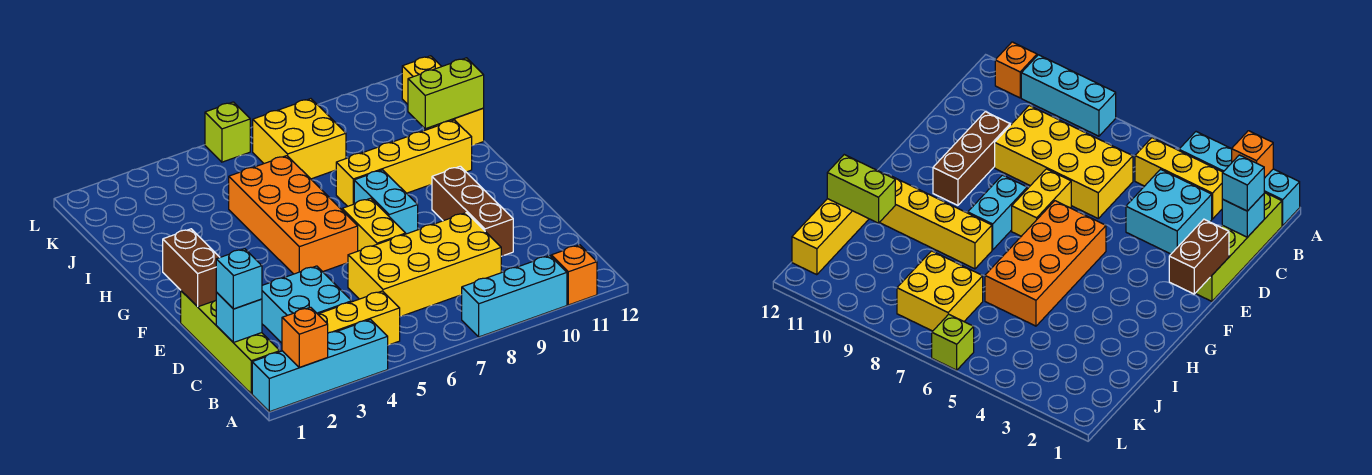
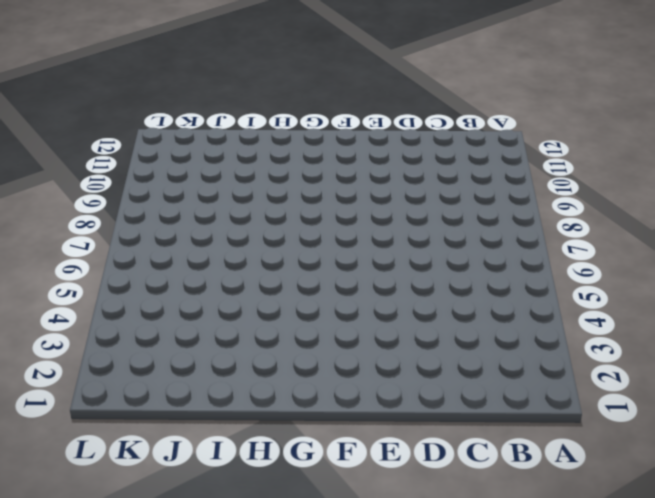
none -> cyan 1x4 brick [252,320,388,412]
none -> cyan 1x3 brick [462,256,567,337]
none -> orange 1x1 brick [551,245,597,305]

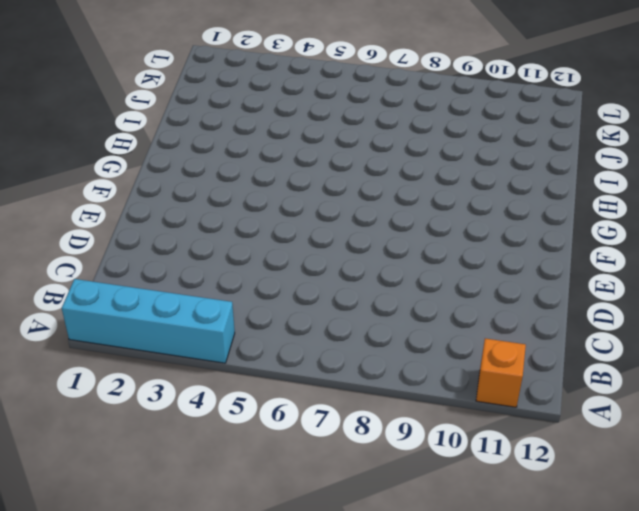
none -> cyan 1x3 brick [462,256,567,337]
none -> lime 1x4 brick [181,291,280,394]
none -> yellow 1x3 brick [318,291,400,345]

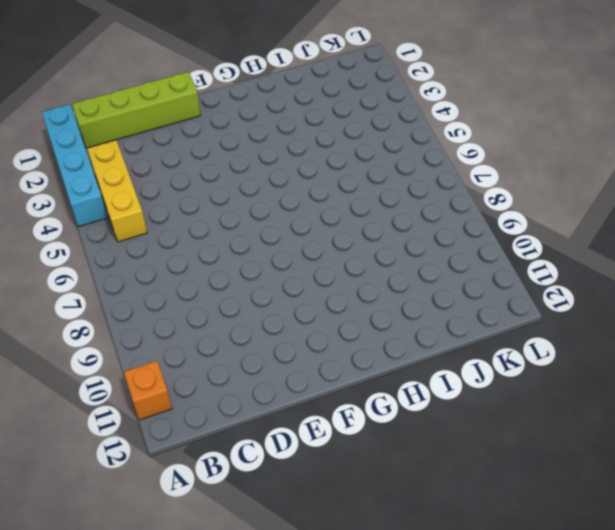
none -> cyan 1x3 brick [462,256,567,337]
none -> cyan 2x2 brick [262,266,352,343]
none -> yellow 2x4 brick [348,213,501,317]

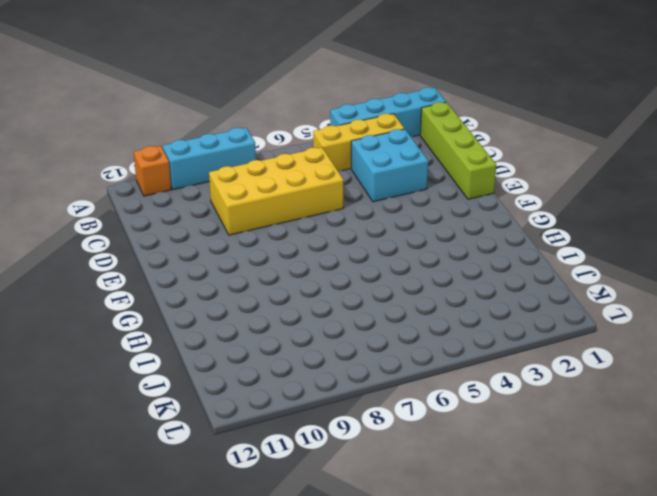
none -> brown 1x3 brick [432,166,513,256]
none -> yellow 1x2 brick [342,198,406,251]
none -> orange 2x4 brick [229,156,358,274]

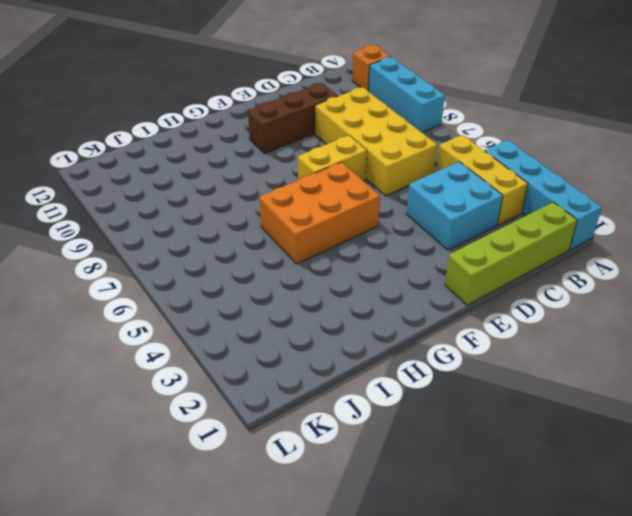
orange 2x3 brick [259,162,380,264] -> orange 2x4 brick [229,156,358,274]
none -> cyan 1x2 brick [354,170,418,234]
none -> yellow 1x4 brick [336,120,472,206]
none -> yellow 1x3 brick [402,56,484,146]

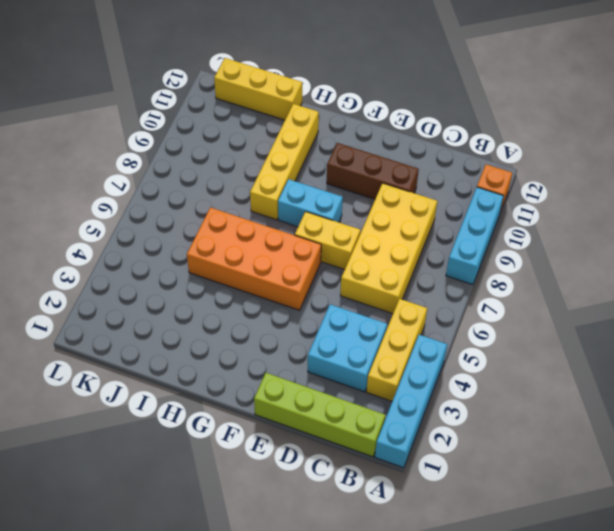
none -> yellow 2x2 brick [253,99,346,179]
none -> lime 1x1 brick [205,102,250,162]
none -> orange 1x1 brick [282,307,328,368]

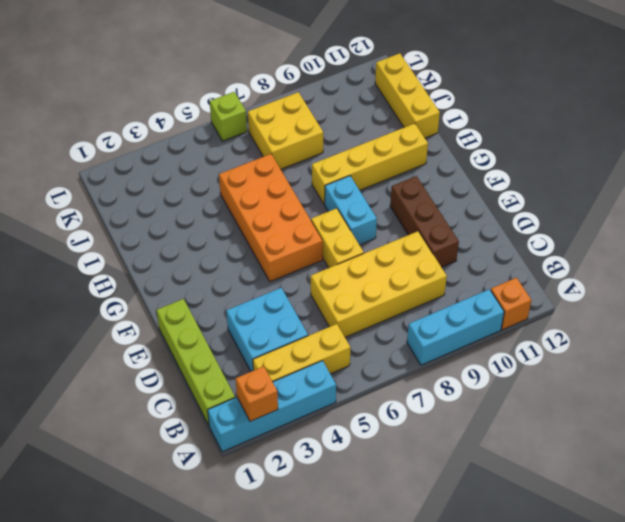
none -> cyan 1x1 brick [216,293,262,343]
none -> brown 1x2 brick [163,229,220,307]
none -> lime 1x2 brick [408,58,484,129]

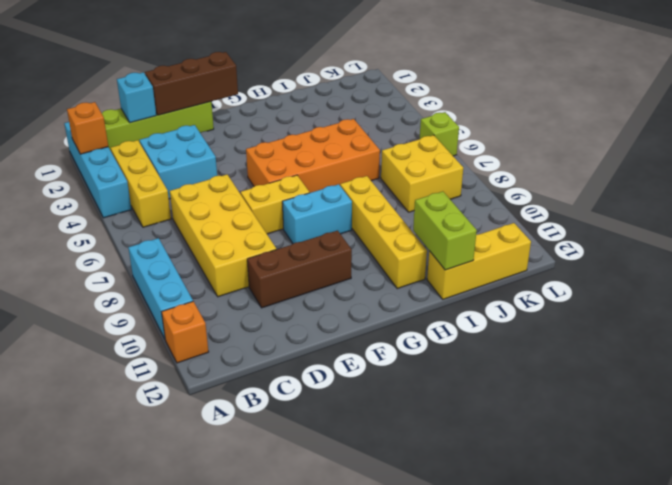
brown 1x3 brick [145,52,238,115] -> brown 1x2 brick [163,229,220,307]
none -> cyan 1x1 brick [216,249,262,309]

